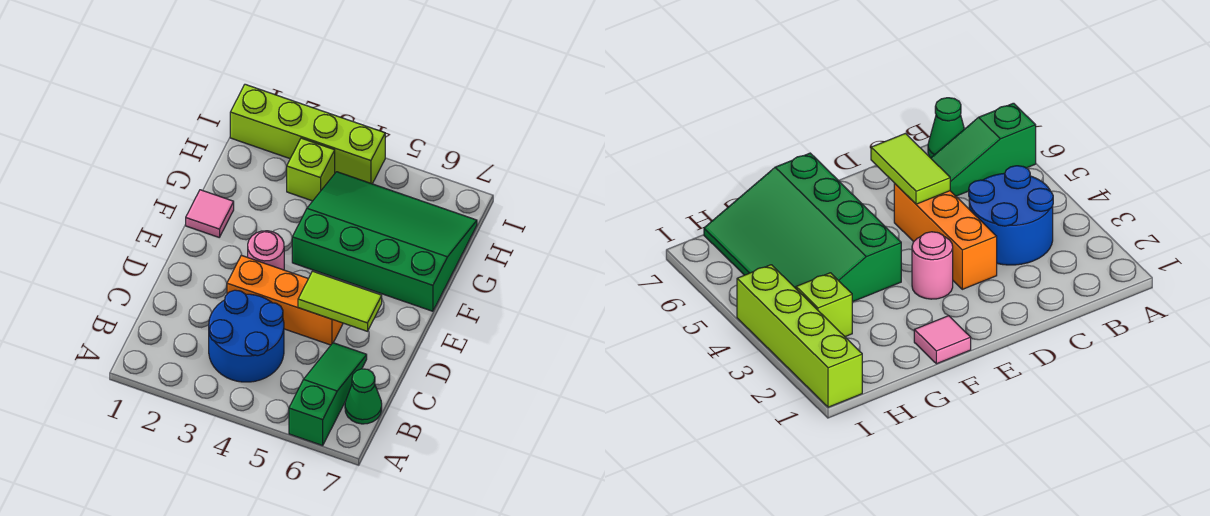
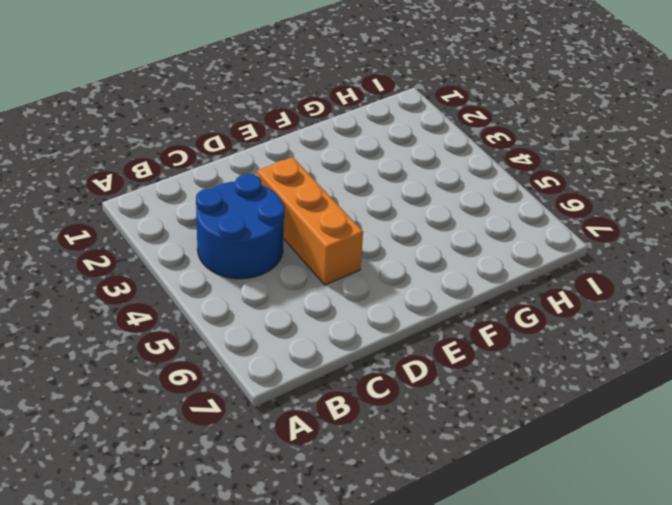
none -> green 1x3 slope [289,343,367,446]
none -> green 1x1 cone [345,369,382,424]

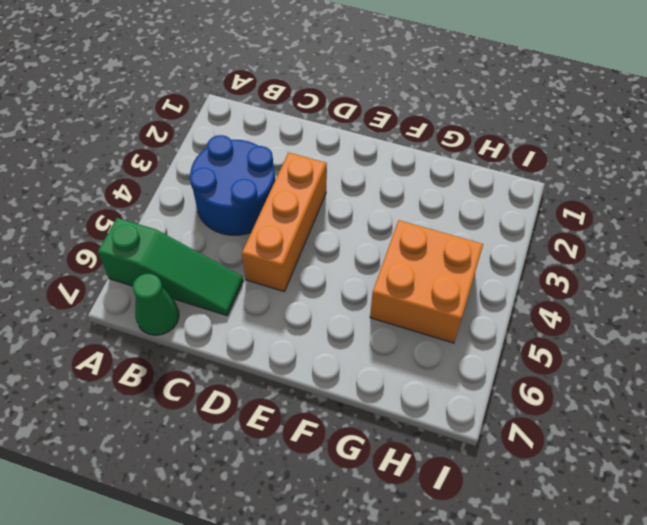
orange 2x2 brick [370,220,483,343] -> green 3x4 slope [292,172,477,311]
none -> pink 1x1 round brick [248,231,284,270]
none -> pink 1x1 tile [186,190,234,237]

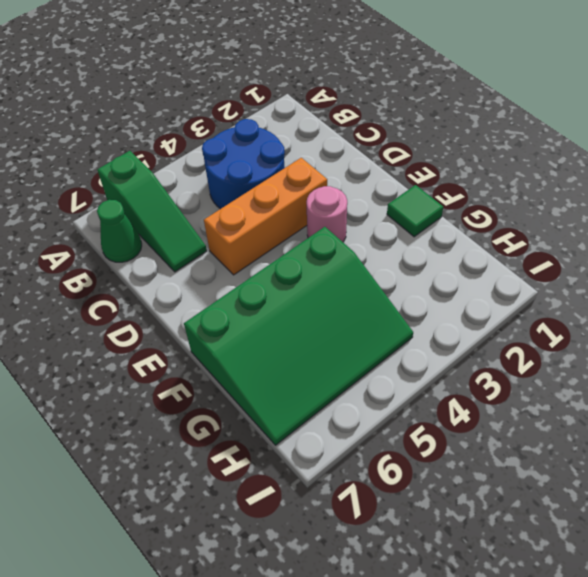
green 1x1 tile [387,185,443,237] -> pink 1x1 tile [186,190,234,237]
none -> lime 1x1 brick [287,138,335,201]
none -> lime 1x4 brick [230,84,385,184]

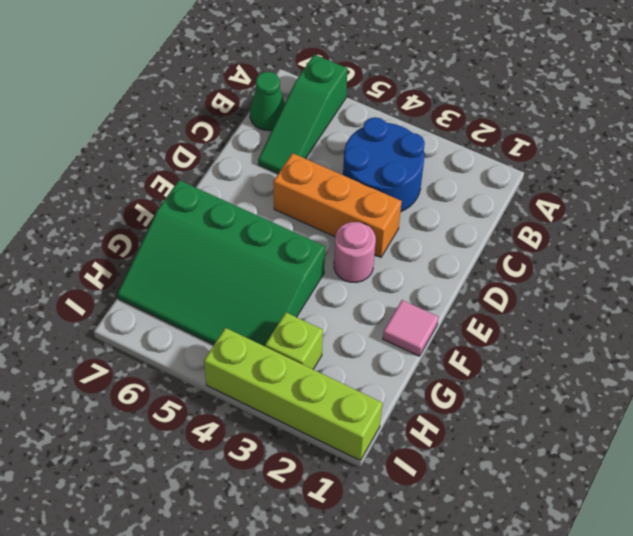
none -> lime 1x2 tile [298,271,382,331]

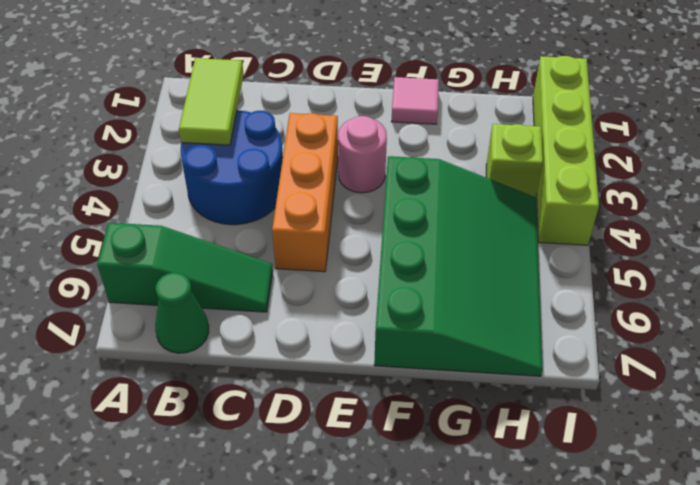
lime 1x2 tile [179,58,244,145] -> lime 1x2 tile moved to [298,271,382,331]

